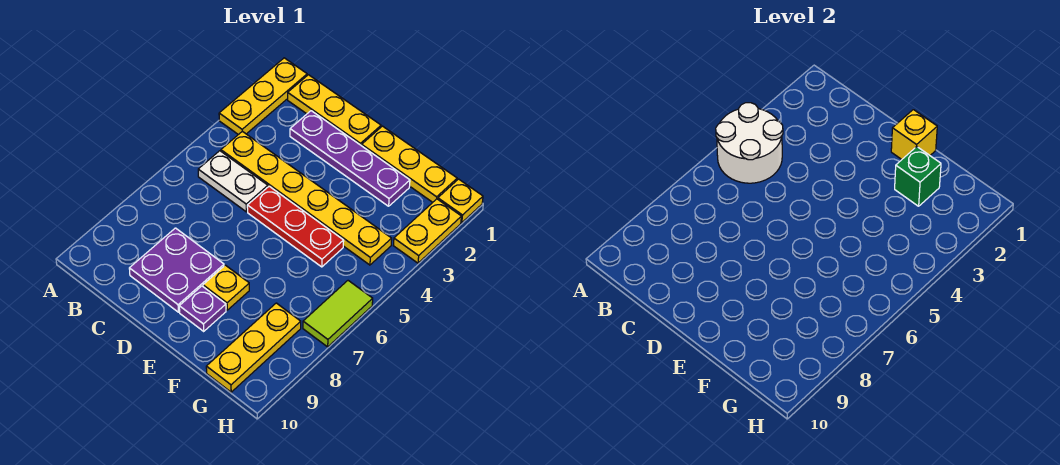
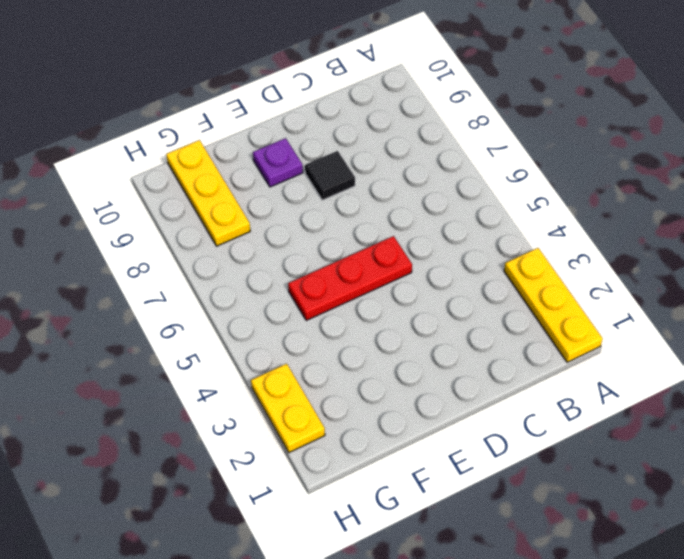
black 1x1 tile [305,151,355,200] -> purple 2x2 plate [129,228,224,312]
none -> yellow 1x3 plate [288,75,381,146]
none -> yellow 1x6 plate [221,131,392,265]
none -> white 1x2 plate [198,151,268,212]

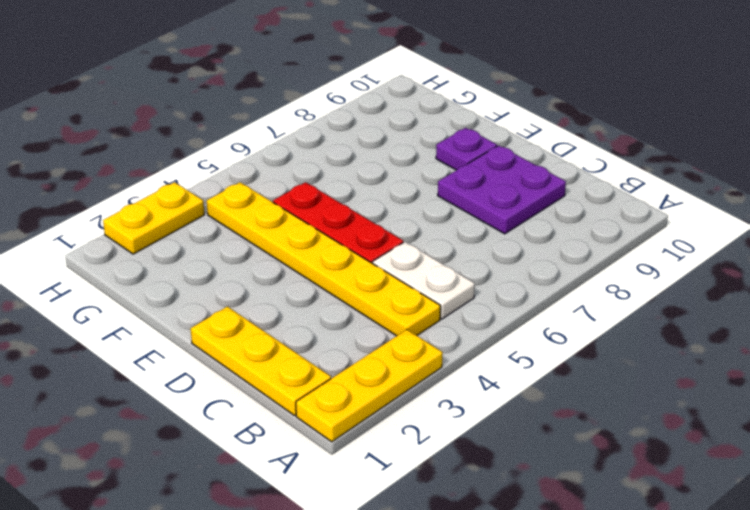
none -> purple 1x4 plate [290,111,410,206]
none -> yellow 1x3 plate [362,126,457,202]
none -> yellow 1x1 plate [203,265,249,310]

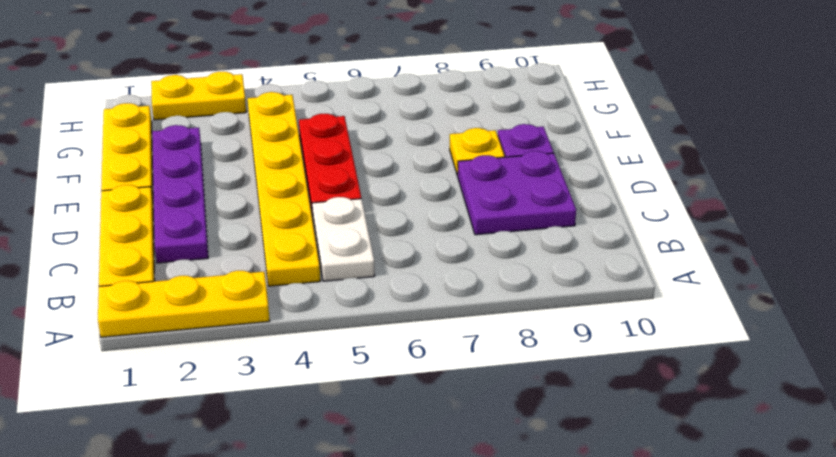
none -> yellow 1x3 plate [206,303,301,392]
none -> yellow 1x1 plate [438,179,483,223]
none -> lime 1x2 tile [303,281,373,347]

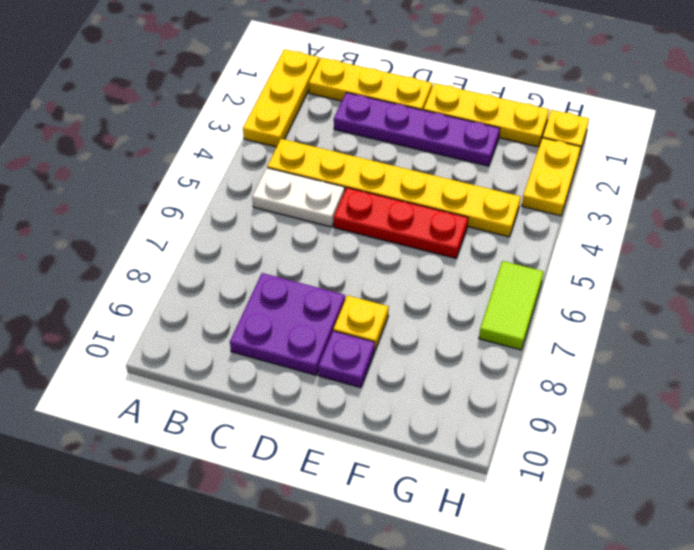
none -> yellow 1x3 plate [206,303,301,392]
none -> white 2x2 round brick [716,103,783,183]
none -> yellow 1x1 brick [891,110,937,159]

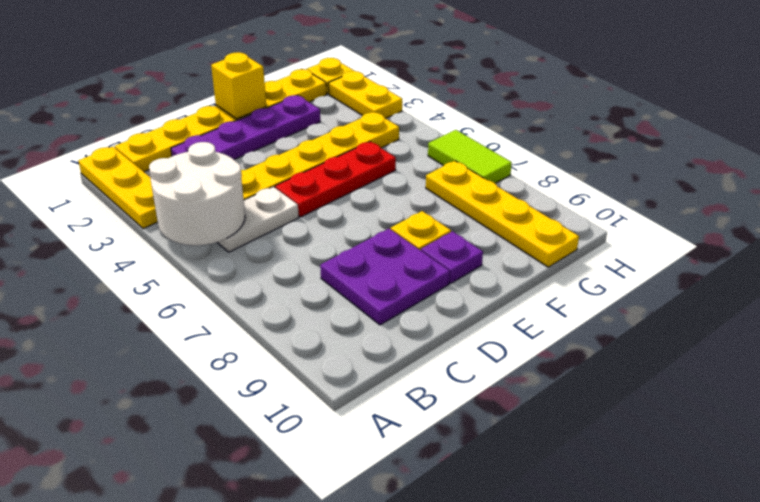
yellow 1x4 plate [426,161,579,267] -> yellow 1x3 plate [206,303,301,392]
none -> green 1x1 brick [895,147,941,206]

